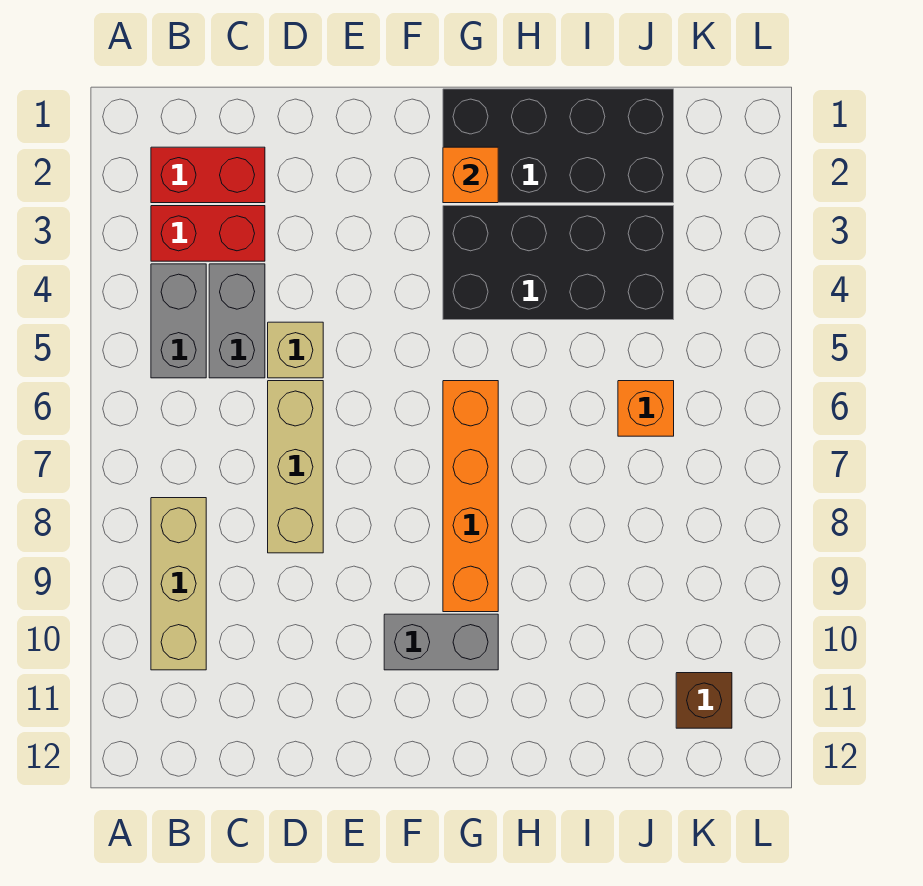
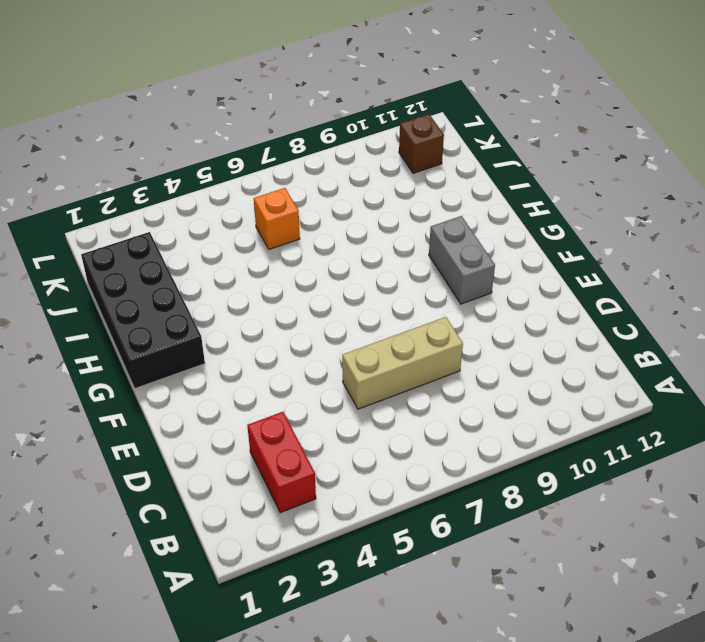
none -> red 1x2 brick [151,147,265,203]
none -> grey 1x2 brick [151,264,206,378]
none -> tan 1x3 brick [151,498,206,670]

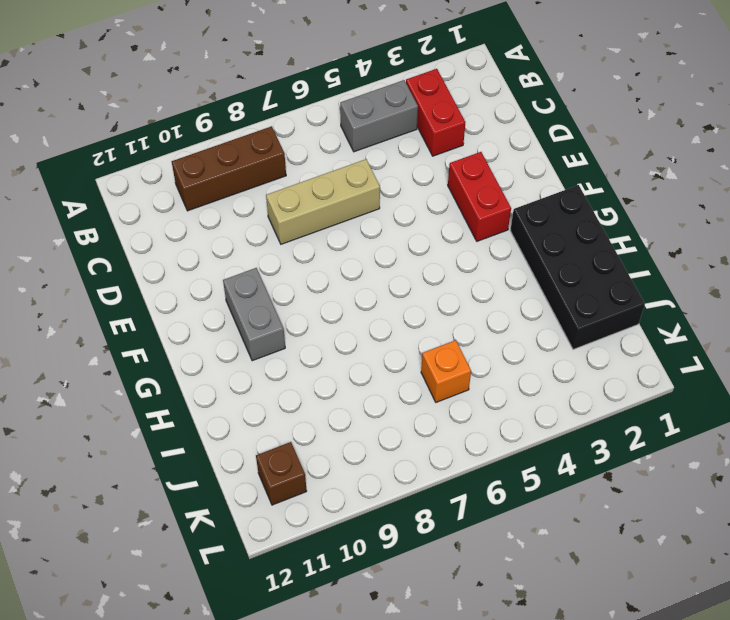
brown 1x3 brick [172,126,286,211] -> tan 1x3 brick [151,498,206,670]
red 1x2 brick [448,152,511,241] -> red 1x2 brick moved to [151,147,265,203]
none -> grey 1x2 brick [209,264,265,378]
none -> tan 1x1 brick [268,322,323,378]
none -> black 2x4 brick [443,206,674,320]

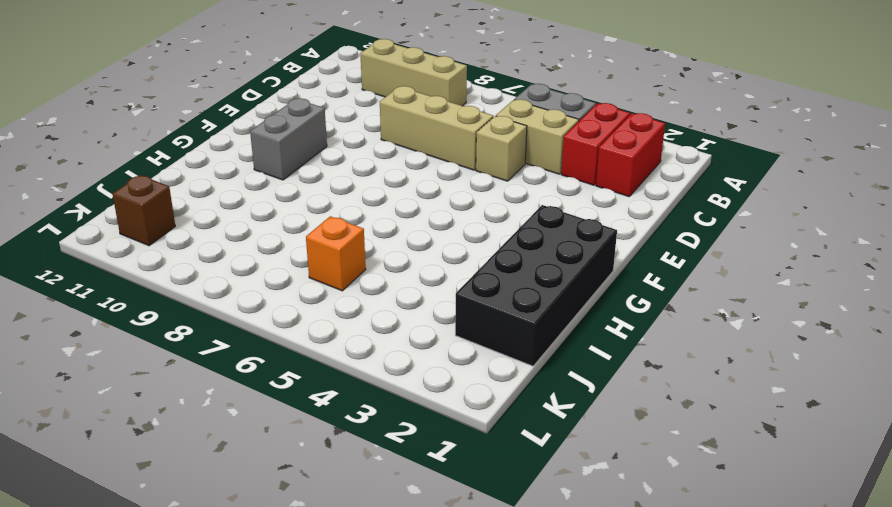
tan 1x2 brick [496,99,579,174] -> grey 1x2 brick [209,264,265,378]
none -> black 2x4 brick [443,206,674,320]
none -> orange 1x4 brick [443,381,498,612]
none -> orange 1x1 brick [443,147,498,203]

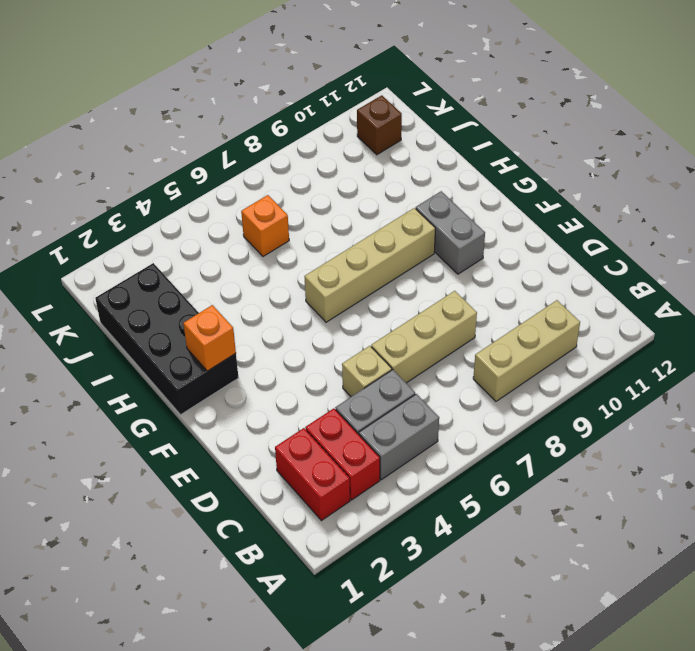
tan 1x4 brick [304,208,435,322] -> orange 1x4 brick [443,381,498,612]
none -> black 2x4 brick [443,206,674,320]

